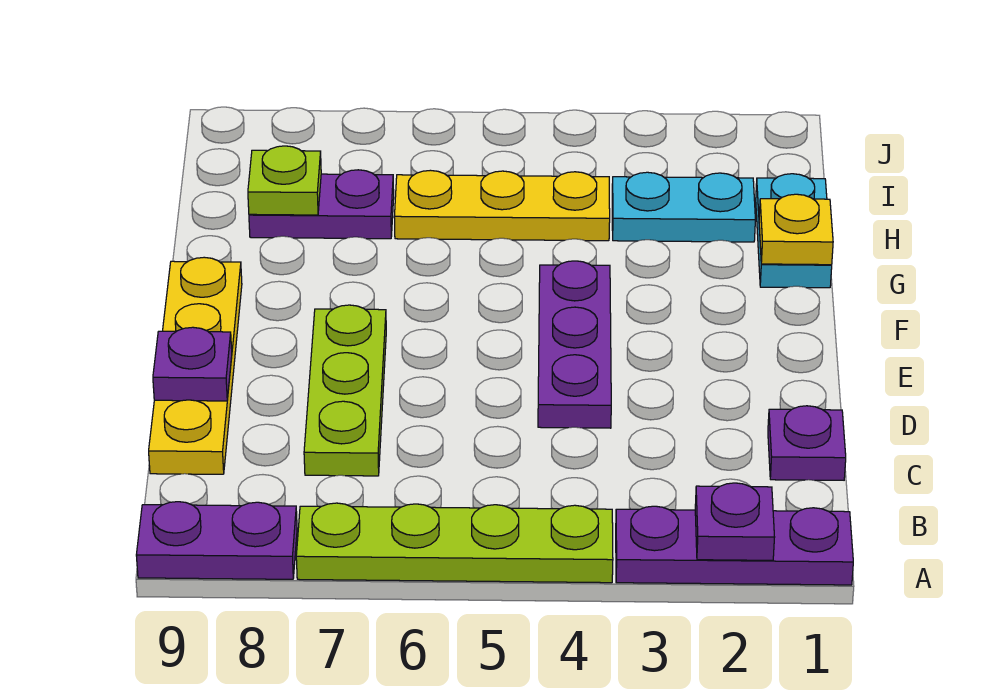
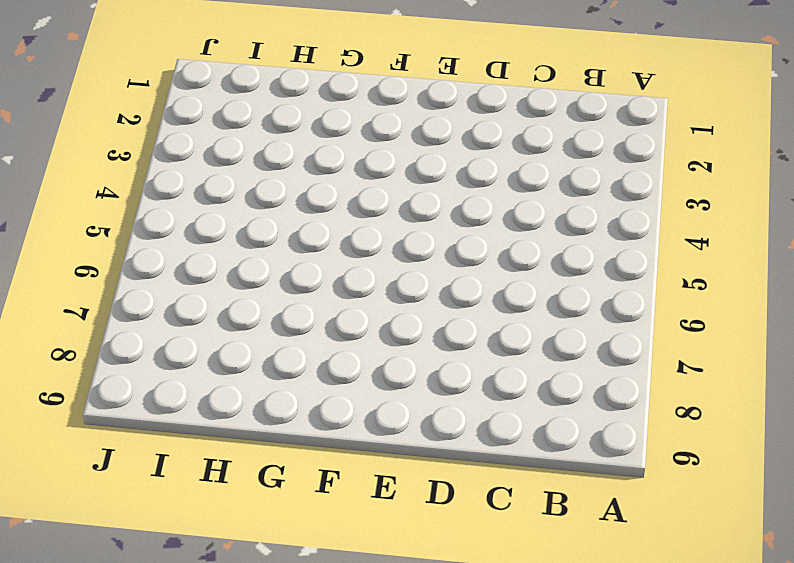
none -> purple 1x3 plate [616,506,853,585]
none -> lime 1x4 plate [296,503,613,583]
none -> purple 1x2 plate [136,502,297,579]

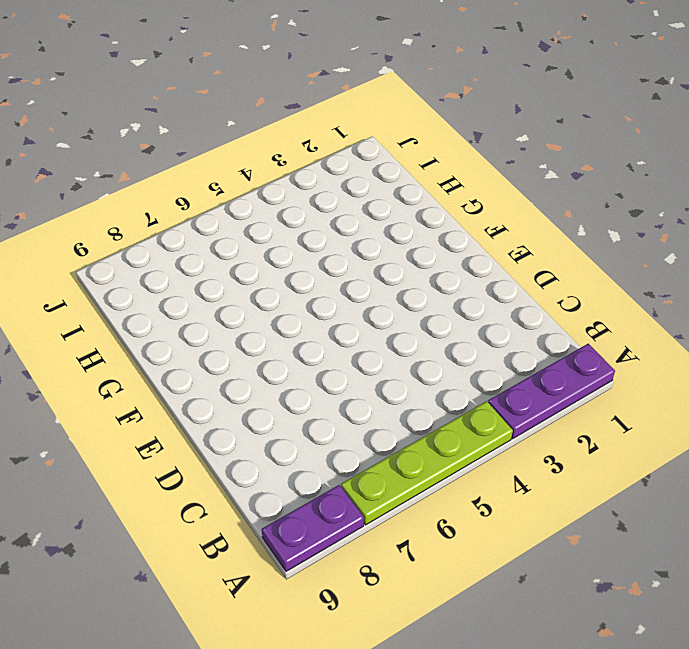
none -> purple 1x1 plate [768,406,846,480]
none -> lime 1x3 plate [304,305,386,476]
none -> yellow 1x4 plate [149,257,242,474]

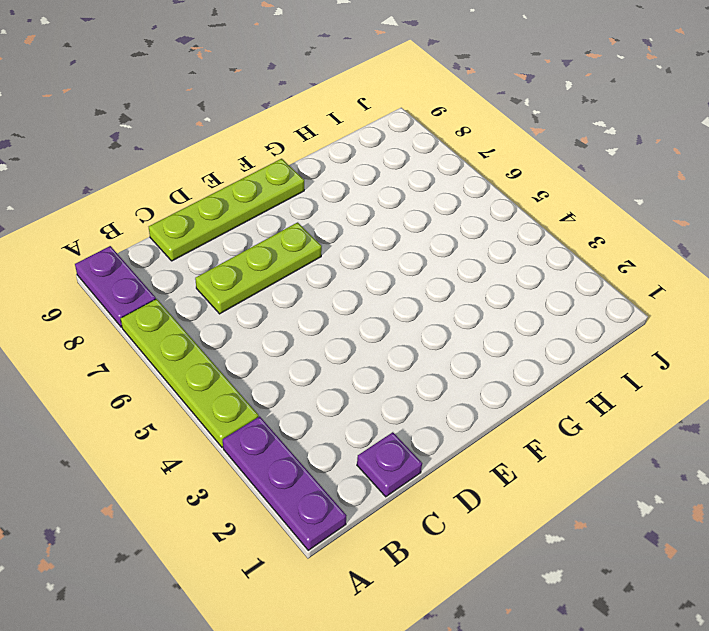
lime 1x4 plate [149,159,304,261] -> yellow 1x4 plate [149,257,242,474]
none -> purple 1x3 plate [538,261,611,428]
none -> cyan 1x2 plate [756,174,832,288]
none -> cyan 1x2 plate [612,172,755,242]

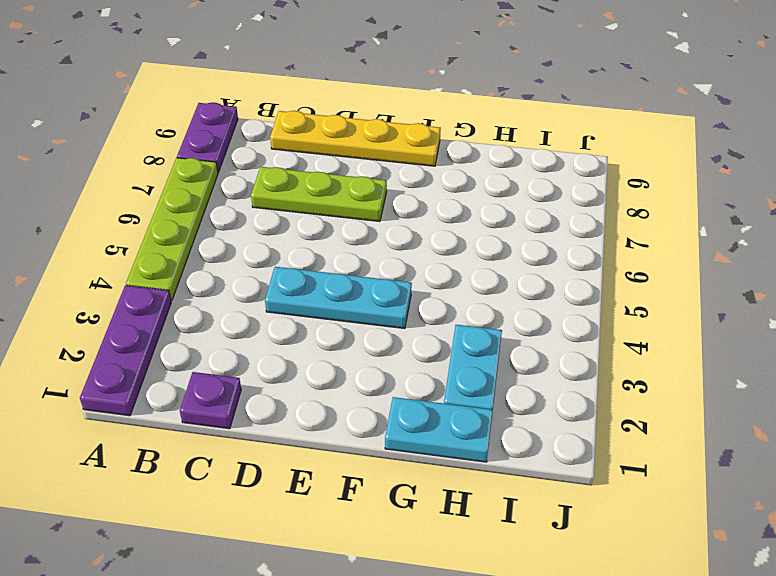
cyan 1x3 plate [265,267,412,329] -> purple 1x3 plate [538,261,611,428]
none -> yellow 1x3 plate [394,170,610,241]
none -> purple 1x2 plate [249,170,394,239]
none -> purple 1x1 plate [695,483,775,560]

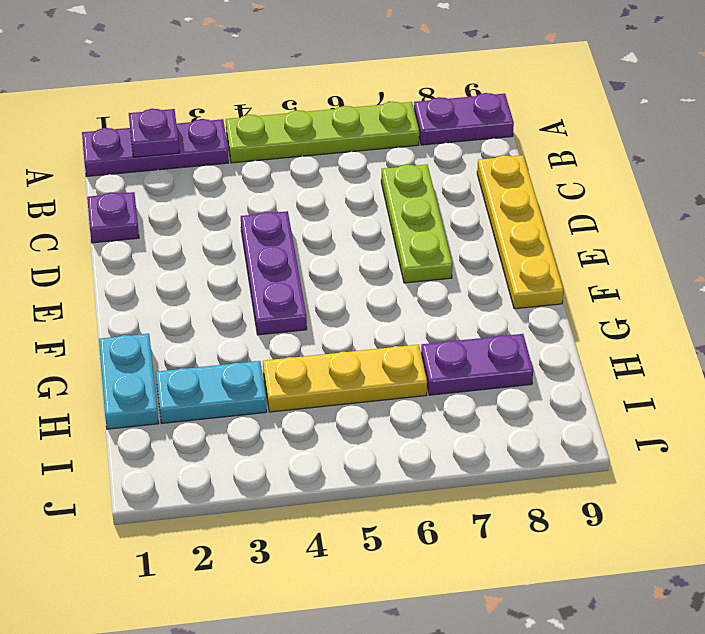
none -> purple 1x1 plate [153,327,232,401]
none -> yellow 1x1 plate [759,194,833,265]
none -> lime 1x1 plate [248,146,321,215]

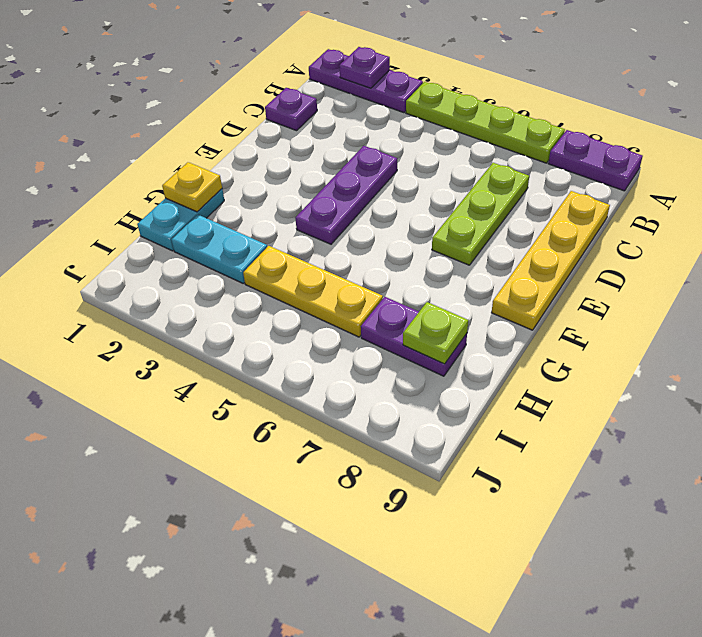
none -> purple 1x1 plate [153,327,232,401]

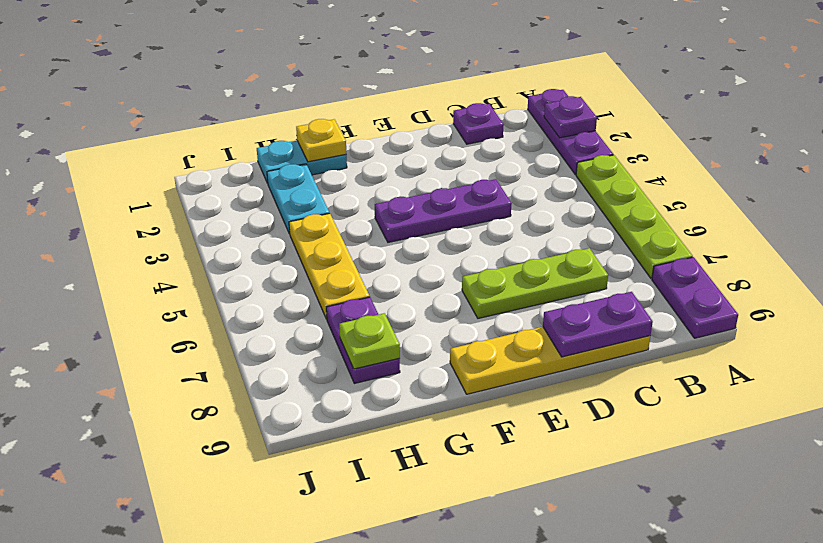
purple 1x2 plate [543,292,653,357] -> purple 1x1 plate [153,327,232,401]

